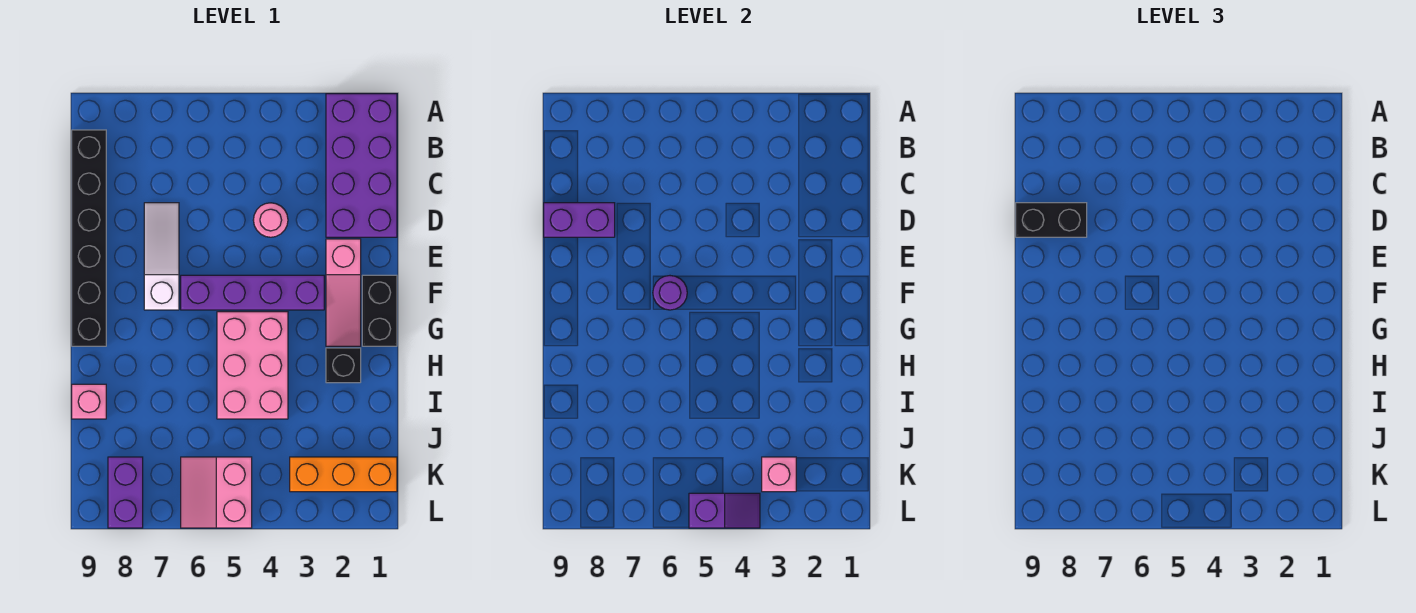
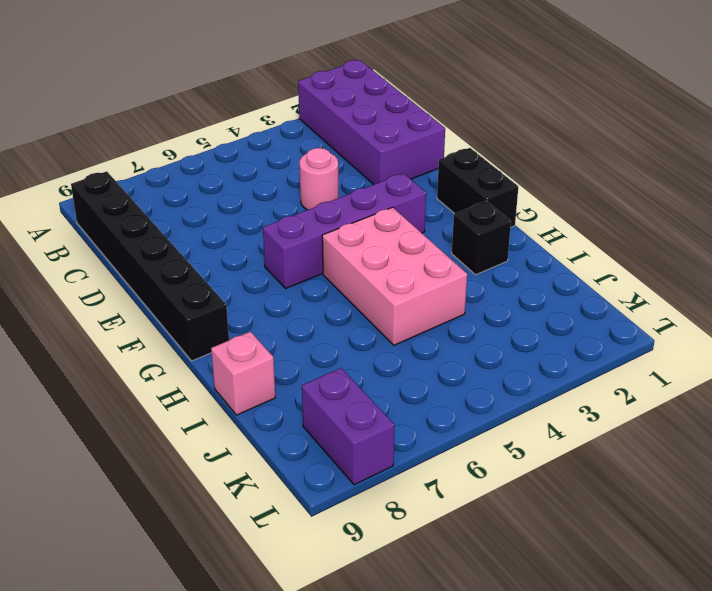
none -> white 1x3 slope [144,203,179,310]
none -> pink 1x3 slope [326,239,361,346]
none -> orange 1x3 brick [290,457,397,492]

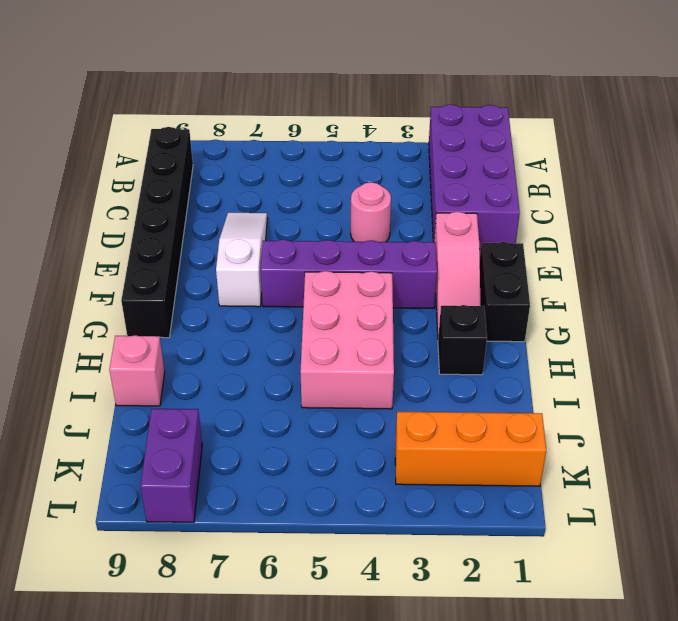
none -> pink 2x2 slope [181,457,252,528]
none -> purple 1x2 brick [544,203,615,237]
none -> purple 1x1 round brick [653,276,687,310]

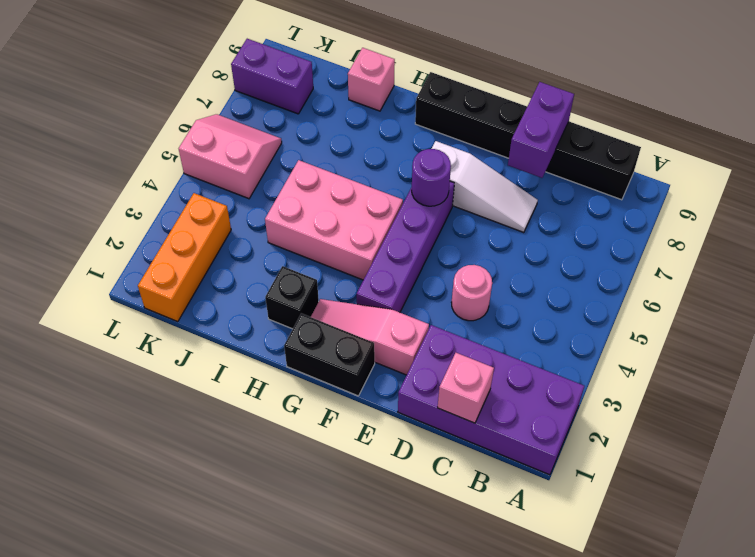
pink 1x1 brick [438,353,494,423] -> pink 1x1 brick moved to [762,457,796,492]
none -> purple 1x2 slope [689,493,760,528]
none -> black 1x2 brick [1016,203,1087,237]

